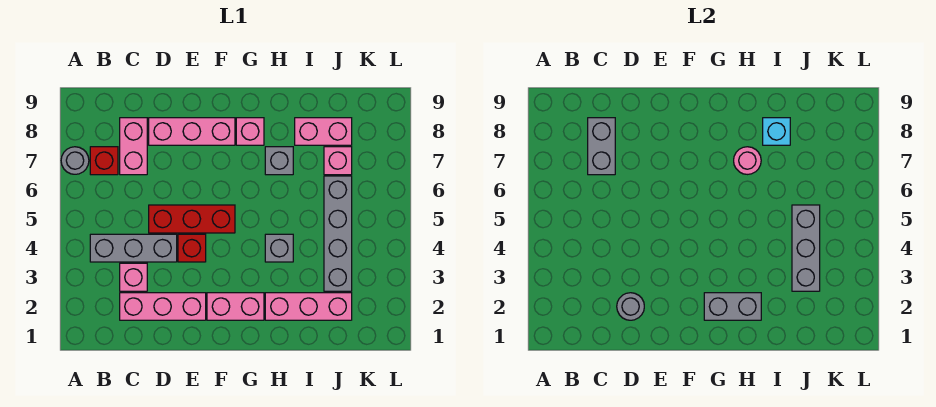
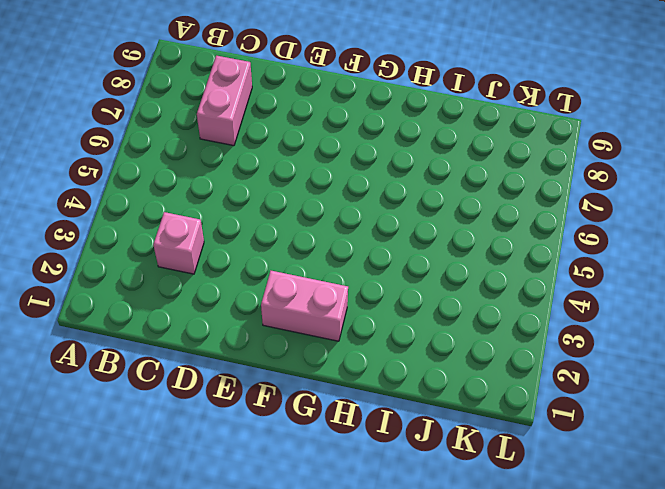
none -> grey 1x1 round brick [61,147,89,174]
none -> grey 1x3 brick [90,234,177,262]
none -> red 1x1 brick [90,147,118,175]

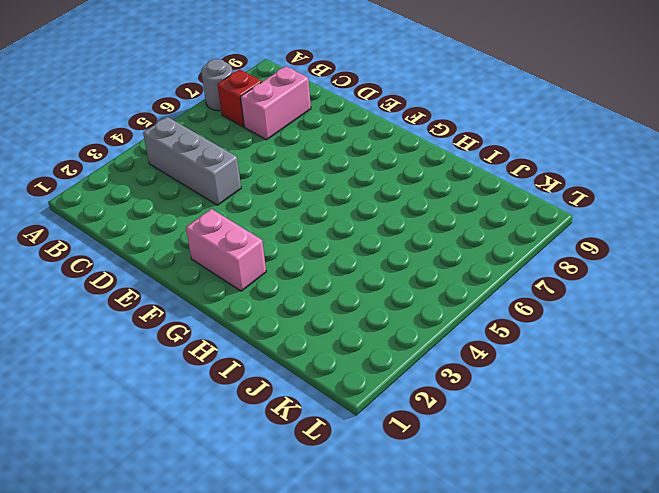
none -> pink 1x3 brick [120,293,206,320]
none -> pink 1x1 brick [120,263,147,291]
none -> red 1x3 brick [149,205,235,233]

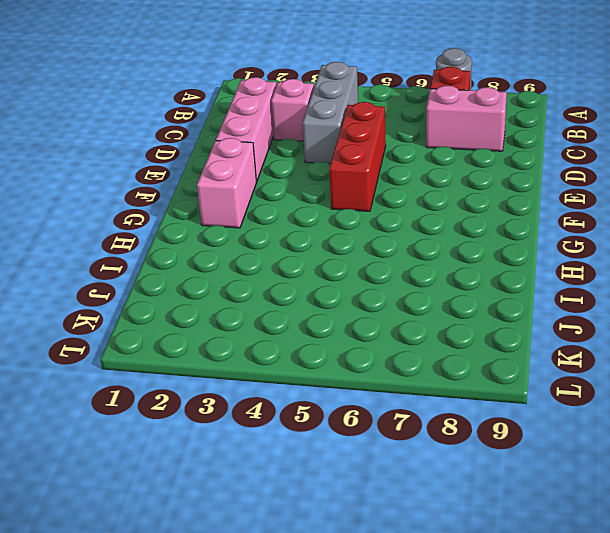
none -> pink 1x3 brick [149,118,235,145]
none -> red 1x1 brick [178,234,206,262]
none -> pink 1x1 brick [236,118,264,145]

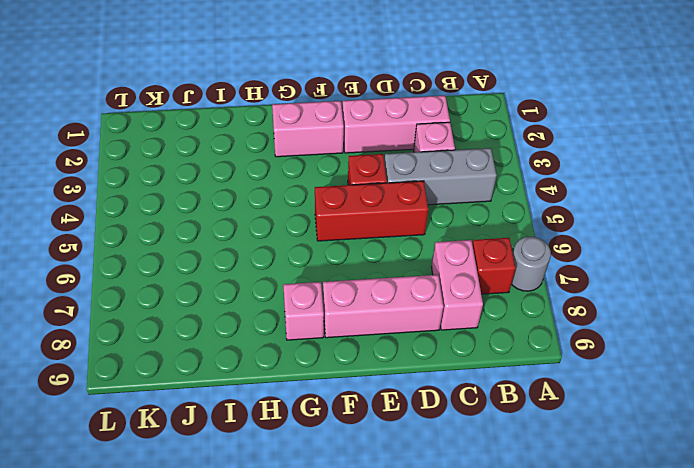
none -> pink 1x3 brick [265,293,352,320]
none -> grey 1x1 brick [265,234,293,262]
none -> grey 1x1 brick [265,147,293,175]

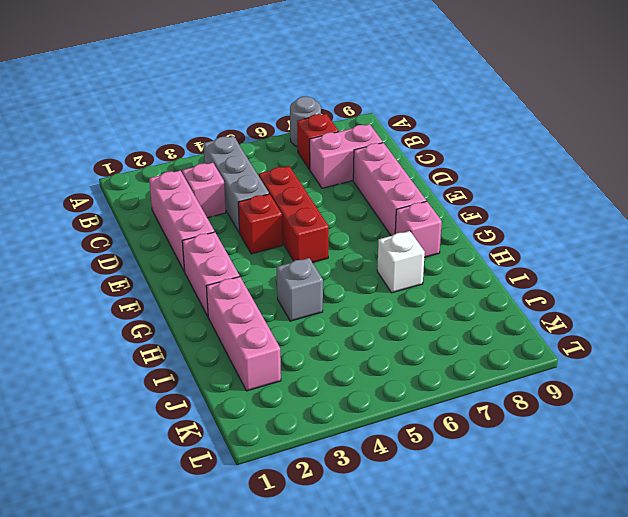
white 1x1 brick [377,231,425,293] -> grey 1x1 brick [265,147,293,175]
none -> pink 1x2 brick [295,118,352,145]
none -> grey 1x4 brick [324,176,352,291]
none -> pink 1x1 brick [324,147,352,175]

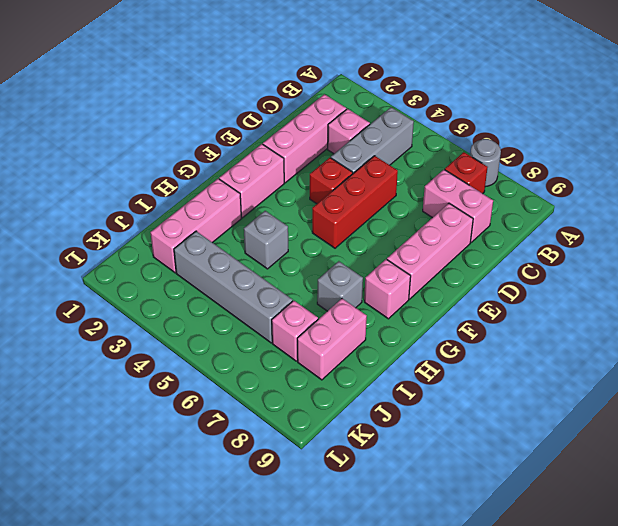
none -> grey 1x2 brick [588,118,615,175]
none -> grey 1x1 round brick [617,293,644,320]
none -> grey 1x2 brick [704,293,761,320]

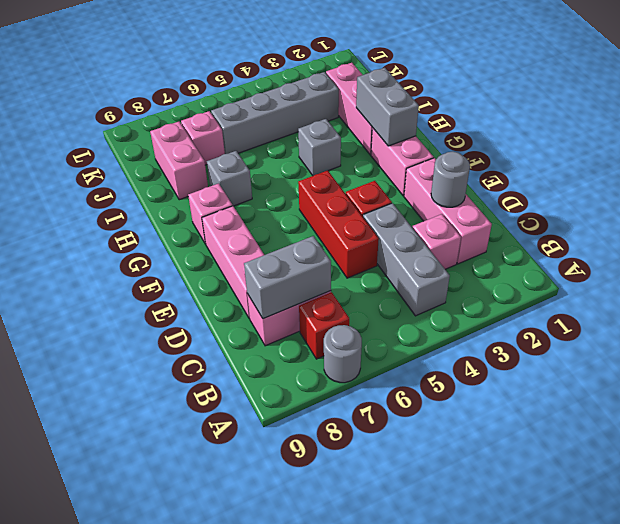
none -> pink 1x1 round brick [734,147,761,174]
none -> cyan 1x1 brick [763,118,790,145]
none -> grey 1x3 brick [792,205,820,291]

